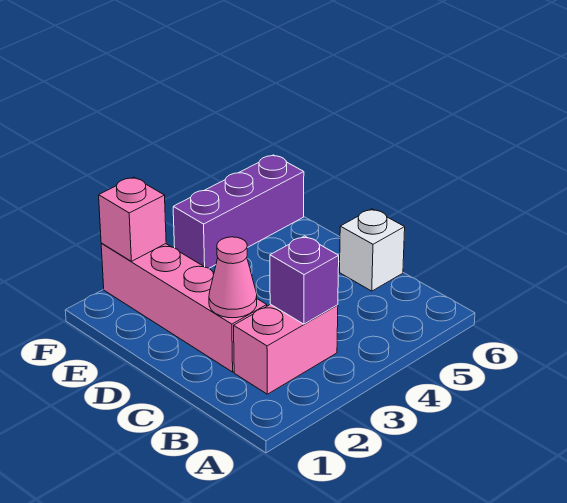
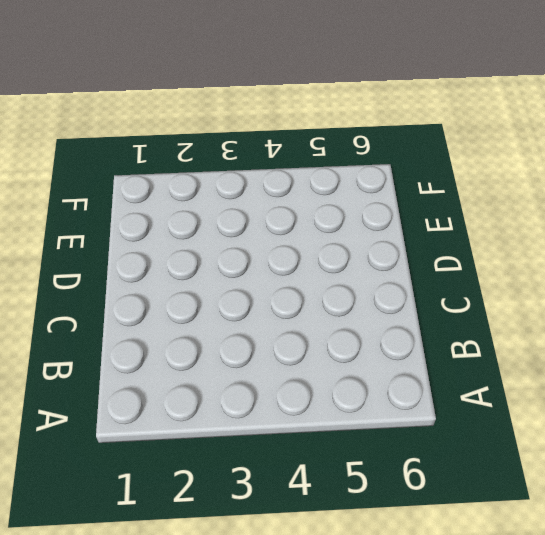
none -> pink 1x2 brick [234,304,338,394]
none -> pink 1x4 brick [101,244,267,372]

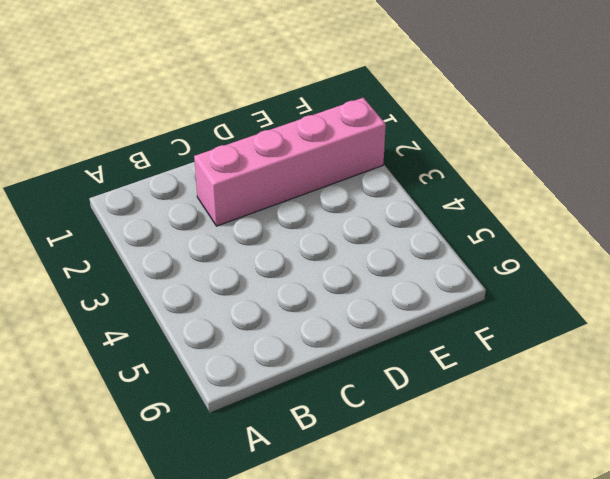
none -> pink 1x2 brick [234,304,338,394]
none -> white 1x1 brick [340,209,405,291]

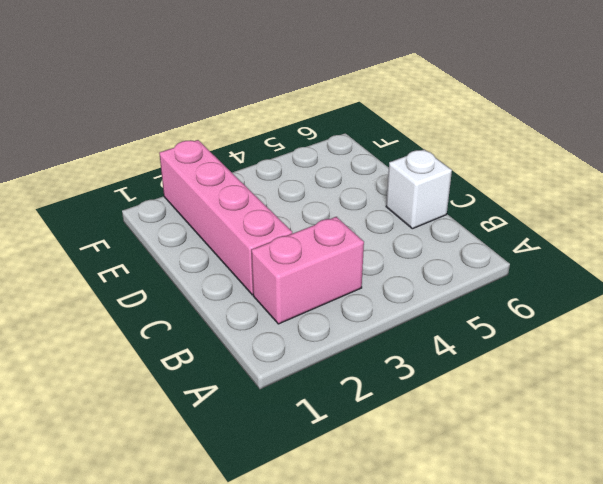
none -> purple 1x3 brick [173,155,304,268]
none -> purple 1x1 brick [270,236,339,324]

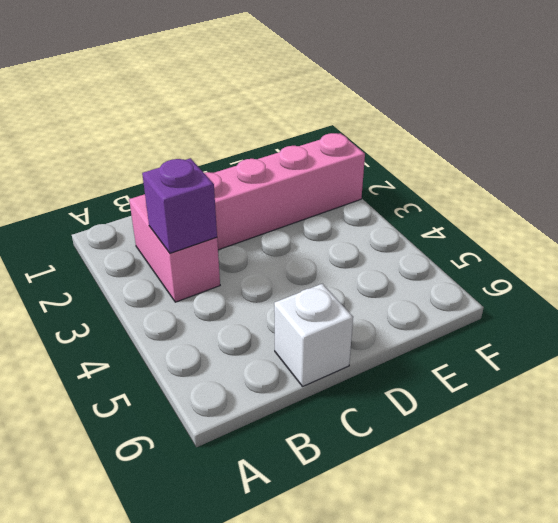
none -> purple 1x3 brick [173,155,304,268]
none -> pink 1x1 cone [209,237,257,318]

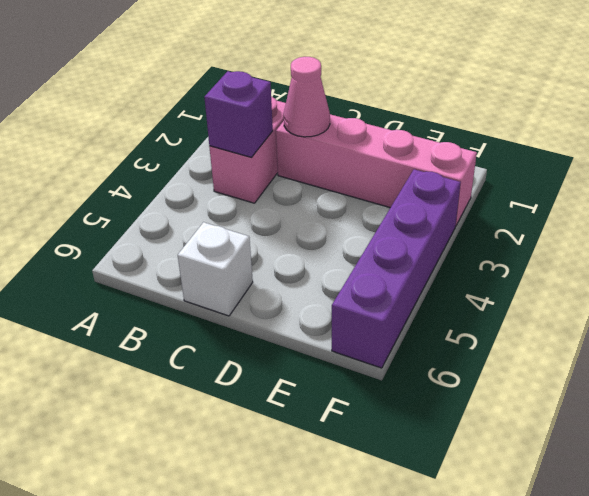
purple 1x4 brick [332,169,461,368] -> purple 1x3 brick [173,155,304,268]
none -> pink 1x1 brick [99,177,166,261]

